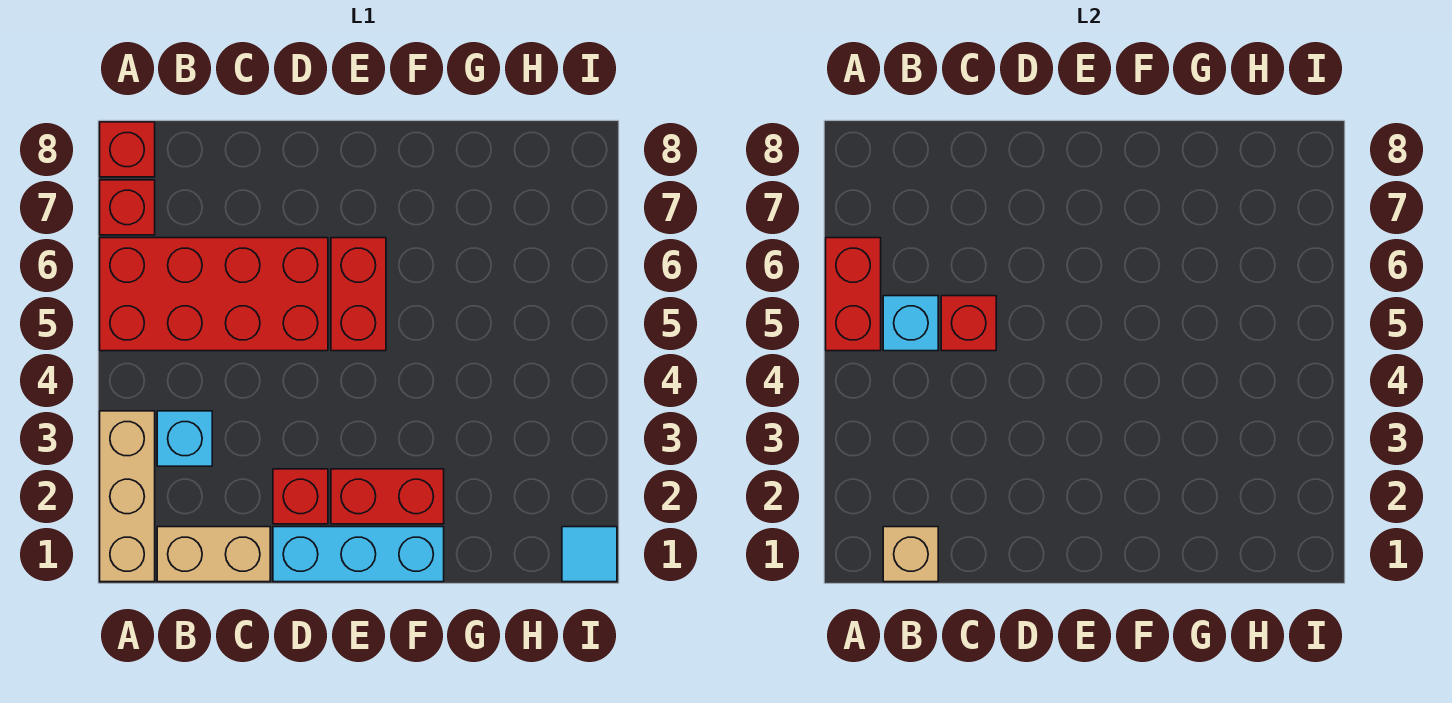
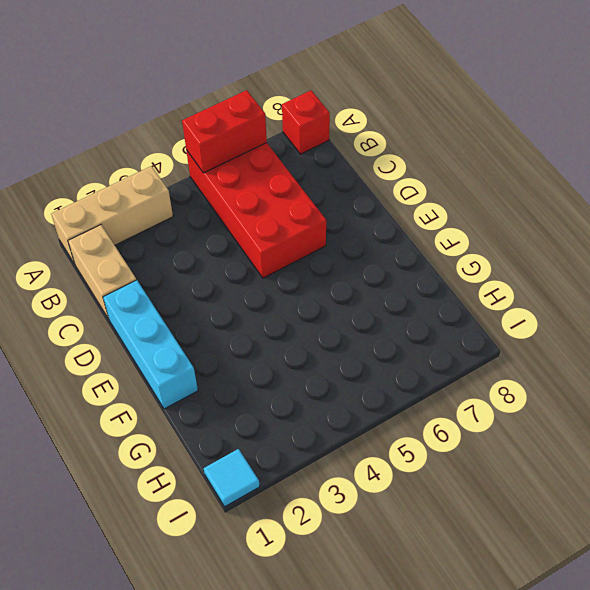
none -> red 1x1 brick [100,180,155,235]
none -> cyan 1x1 brick [157,411,212,466]
none -> red 1x1 brick [273,469,328,524]

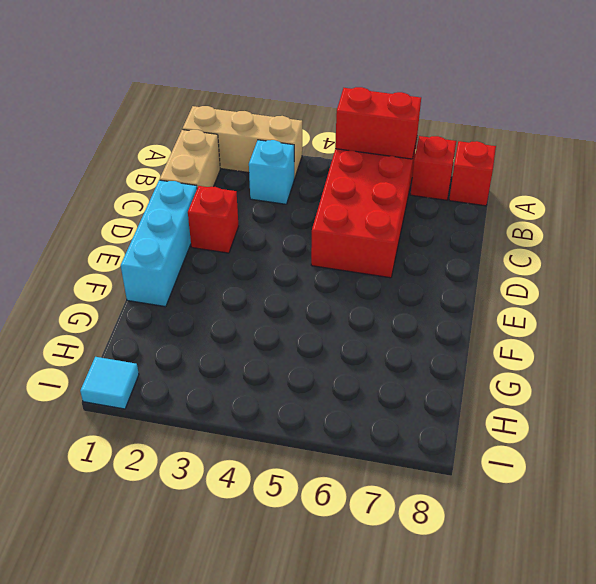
none -> red 1x2 brick [331,469,444,524]
none -> red 1x2 brick [331,238,386,351]
none -> tan 1x1 brick [883,527,938,582]

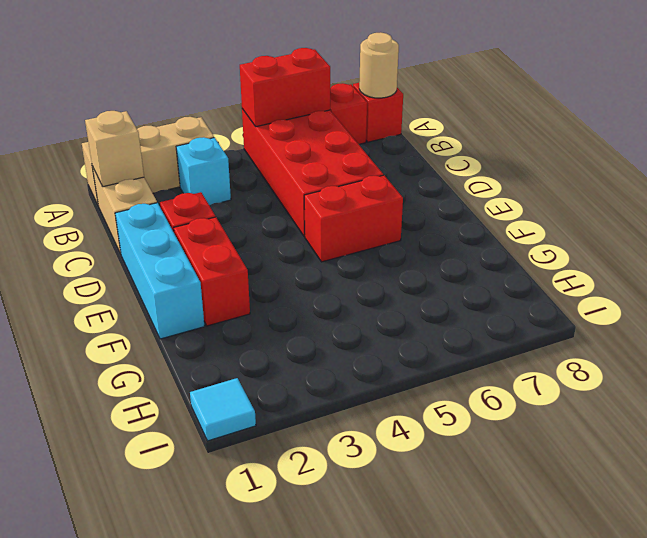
tan 1x1 round brick [359,32,399,98] -> none
none -> cyan 1x1 brick [883,296,938,351]
none -> red 1x1 brick [941,296,996,351]

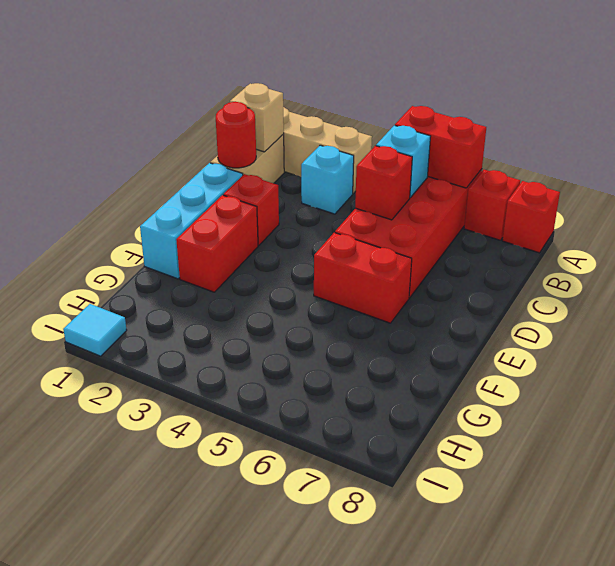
red 1x1 round brick [216,102,256,168] -> none

